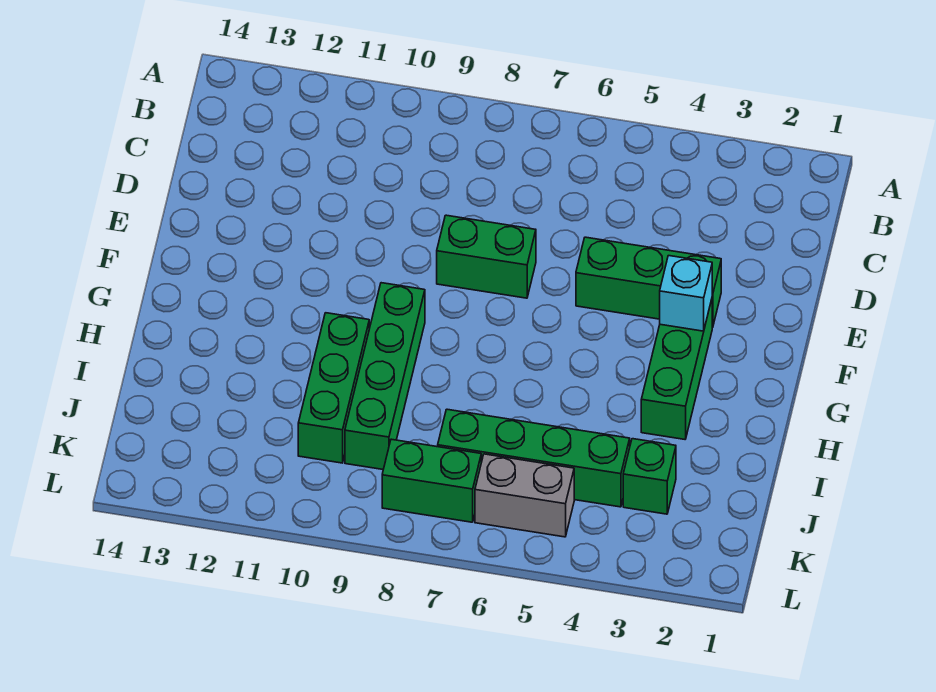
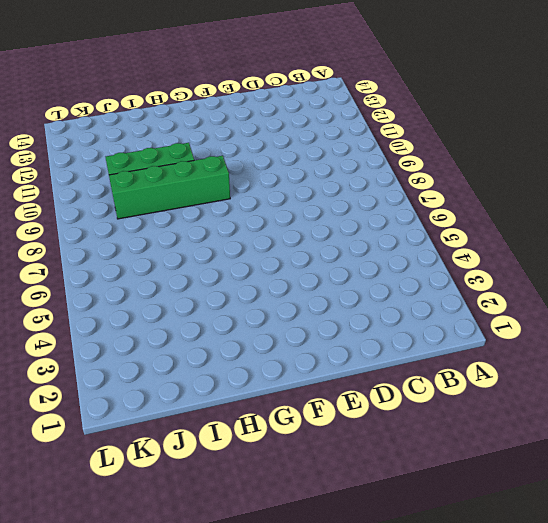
none -> green 1x3 brick [576,237,721,328]
none -> green 1x2 brick [437,215,536,298]

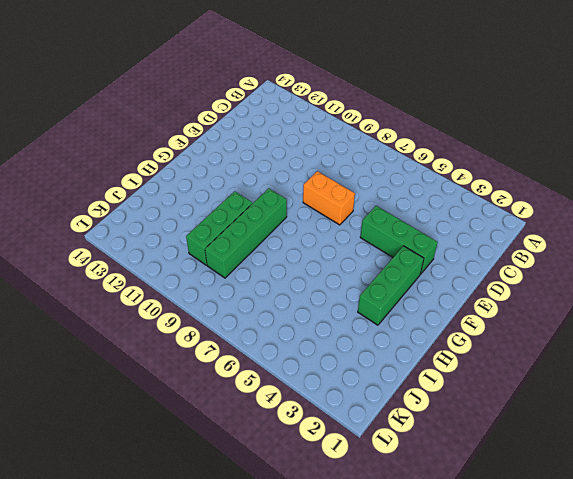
orange 1x2 brick [303,171,355,225] -> green 1x2 brick [437,215,536,298]
none -> green 1x1 brick [623,439,676,514]
none -> green 1x4 brick [438,409,630,507]

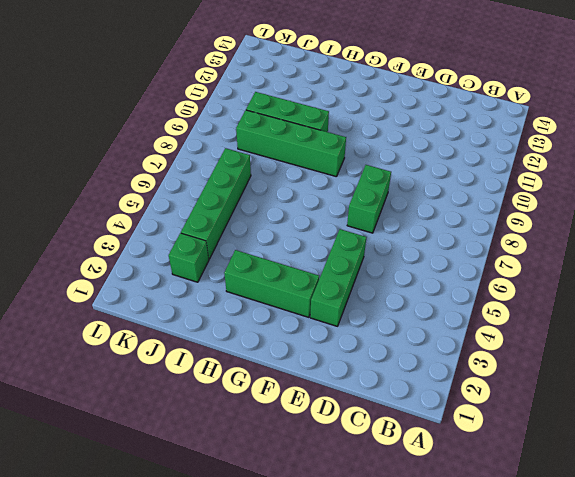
none -> grey 1x2 brick [475,454,574,537]
none -> green 1x2 brick [382,439,481,522]

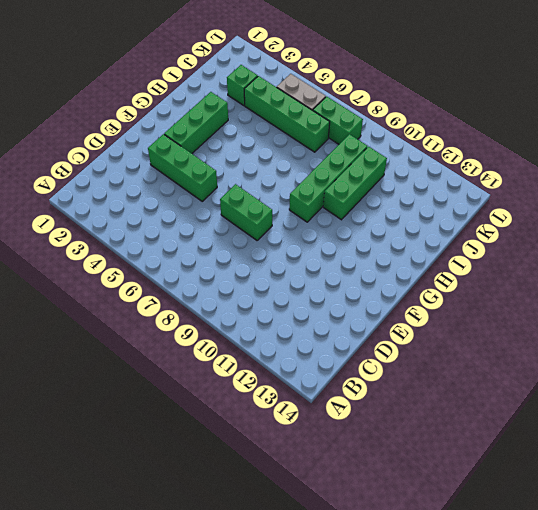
none -> cyan 1x1 brick [660,256,712,331]

